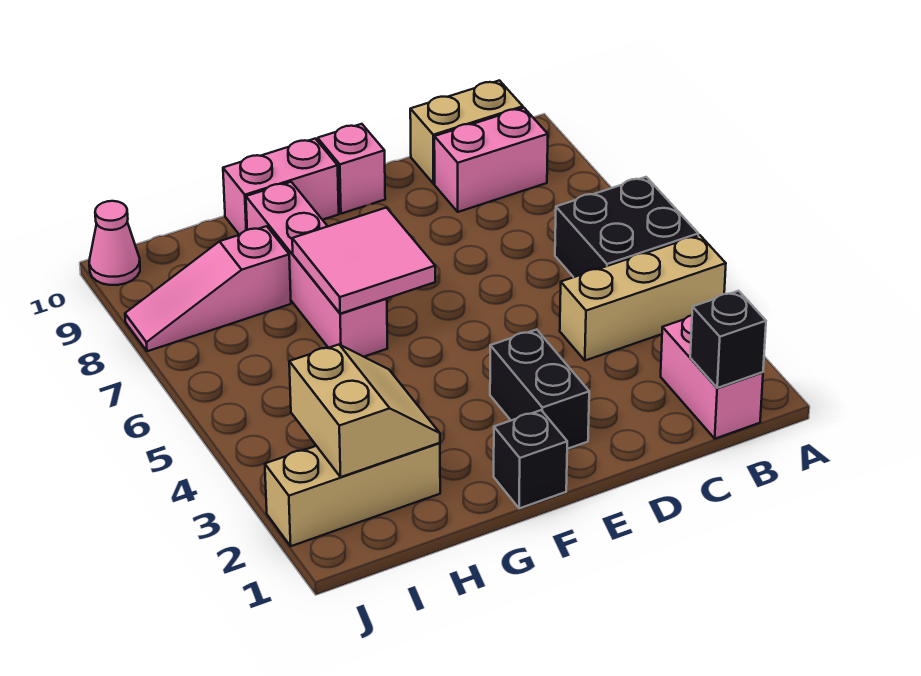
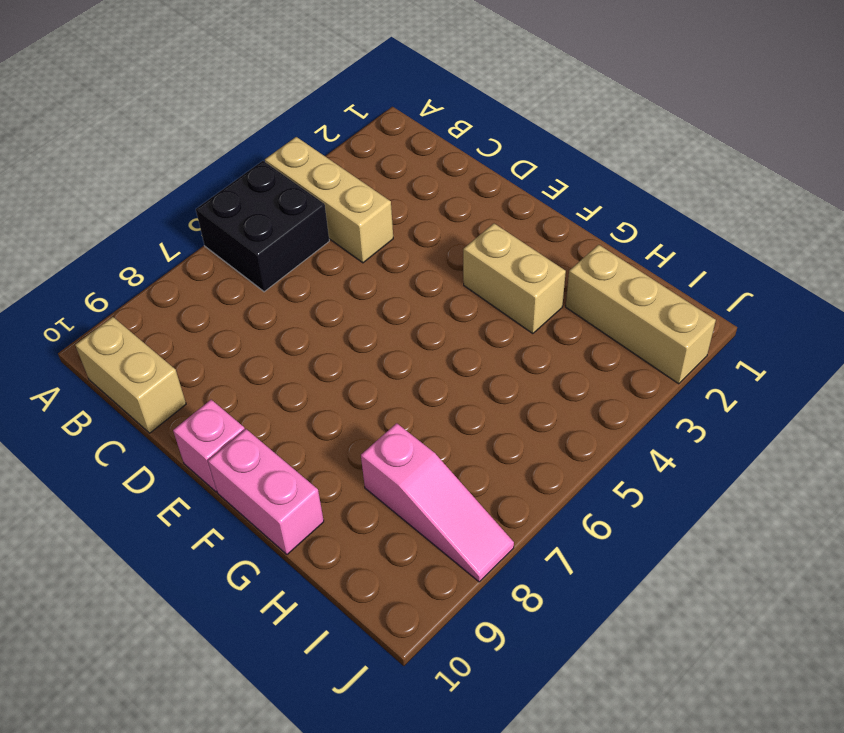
tan 1x2 brick [463,224,566,334] -> none
none -> pink 1x2 brick [661,315,763,439]
none -> pink 1x2 brick [434,108,548,212]
none -> black 1x2 brick [490,330,589,449]

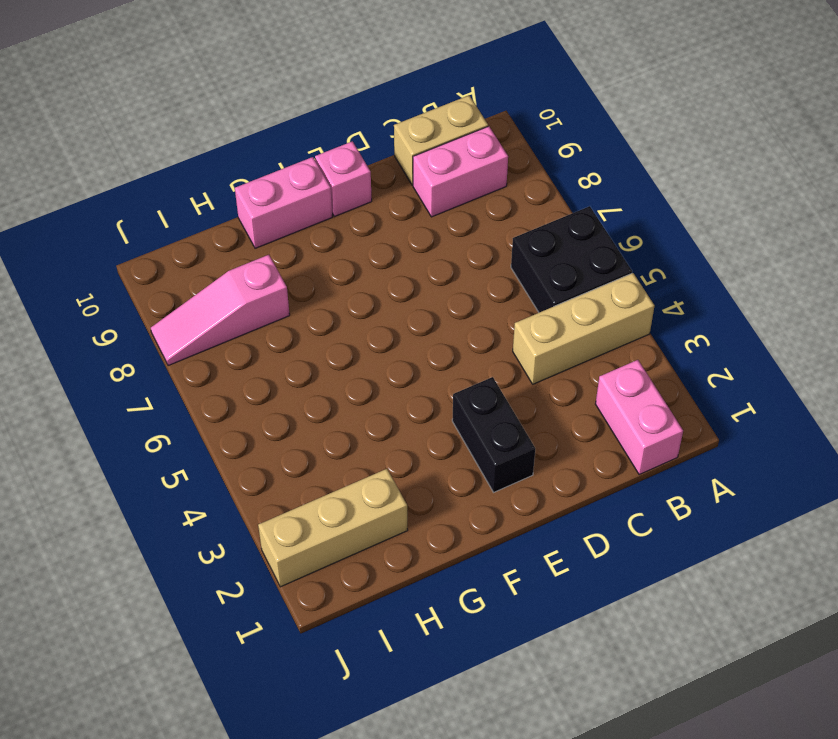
none -> black 1x1 brick [494,410,567,508]
none -> pink 1x4 brick [246,182,387,357]
none -> pink 1x1 cone [89,201,140,285]

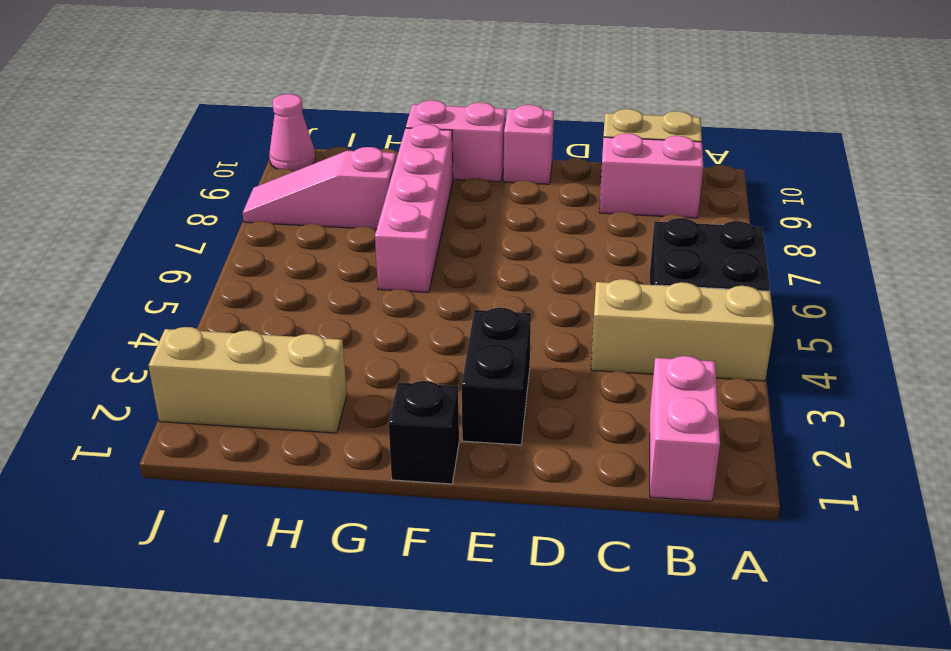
none -> black 1x1 brick [690,291,766,388]
none -> pink 2x2 tile [292,208,435,314]
none -> tan 2x2 slope [289,345,440,477]

